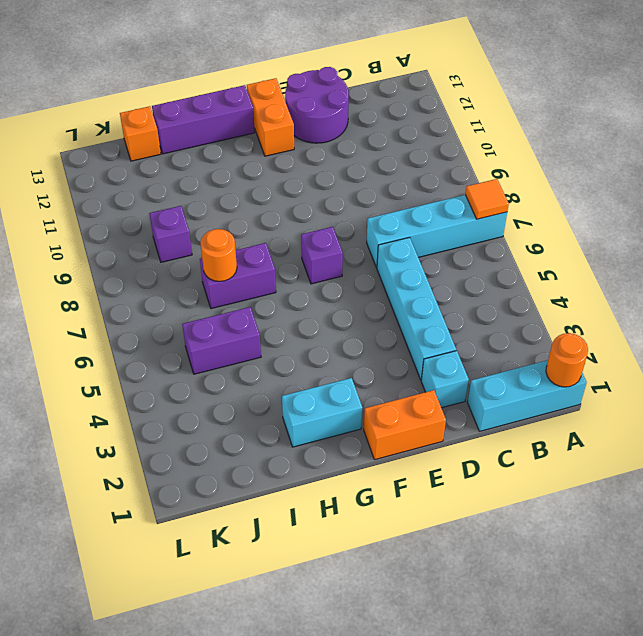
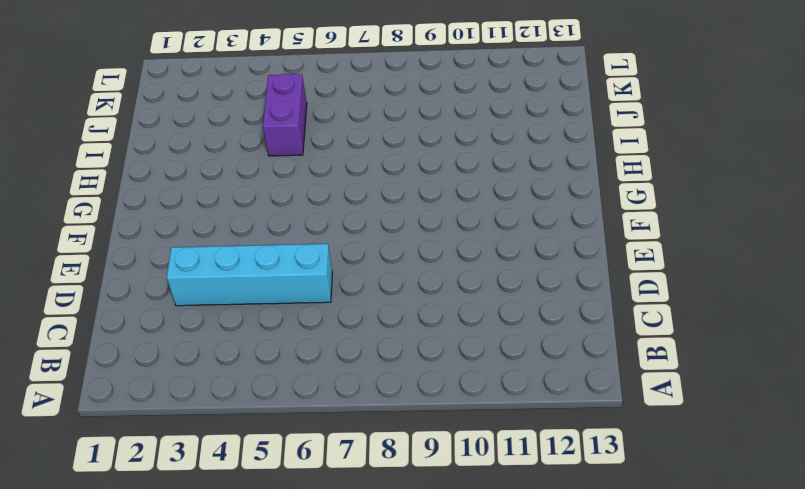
none -> cyan 1x3 brick [467,360,587,431]
none -> cyan 1x4 brick [367,195,507,267]
none -> cyan 1x1 brick [421,351,469,408]

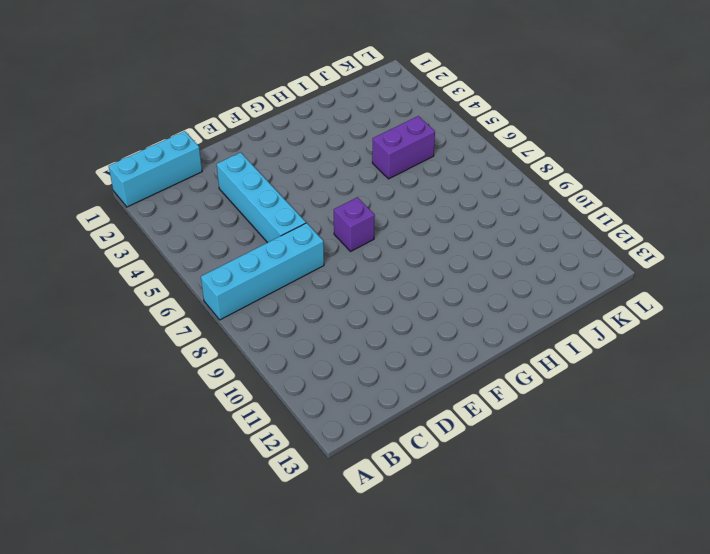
none -> cyan 1x1 brick [421,351,469,408]
none -> purple 2x2 round brick [285,67,349,143]
none -> orange 1x2 brick [364,390,446,460]

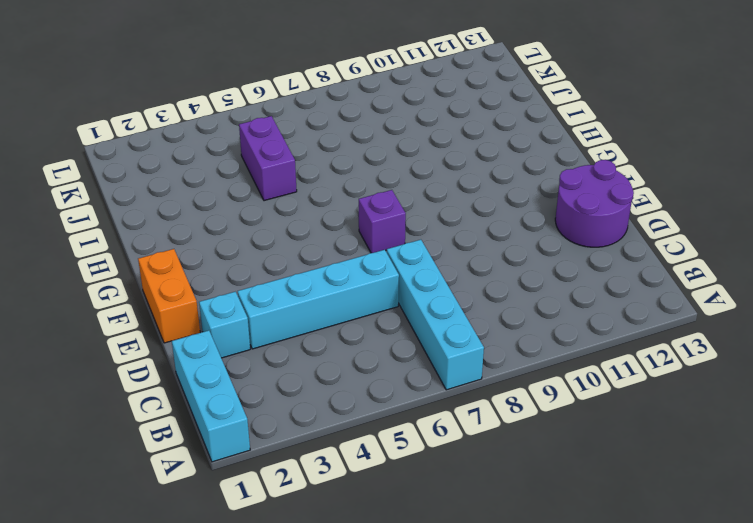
none -> orange 1x2 brick [247,78,294,156]
none -> cyan 1x2 brick [282,378,362,447]
none -> purple 1x3 brick [152,85,255,154]

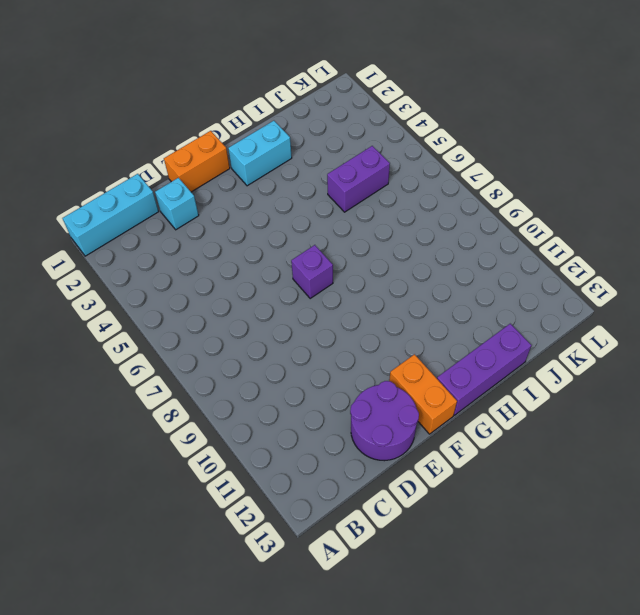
none -> cyan 1x4 brick [367,195,507,267]
none -> cyan 1x4 brick [377,237,456,380]
none -> purple 1x2 brick [200,243,276,309]

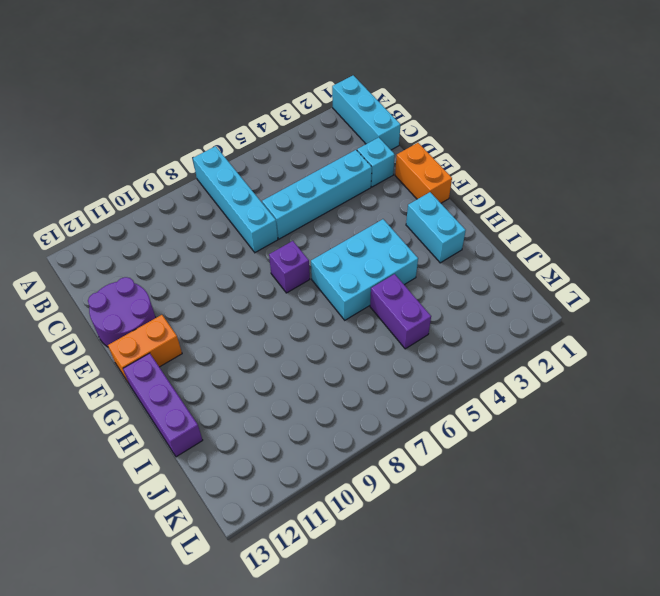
cyan 2x3 brick [311,219,418,320] -> none
none -> purple 1x2 brick [200,243,276,309]
none -> purple 1x1 brick [149,206,192,262]
none -> orange 1x1 brick [120,106,161,161]

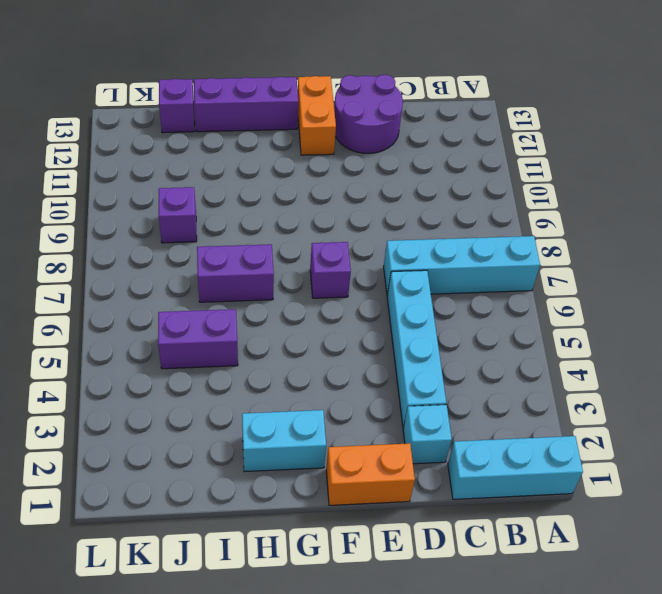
purple 1x1 brick [159,79,195,133] -> orange 1x1 brick [120,106,161,161]
none -> orange 1x1 round brick [546,333,588,387]
none -> orange 1x1 tile [465,179,509,219]
none -> orange 1x1 round brick [200,229,237,281]

